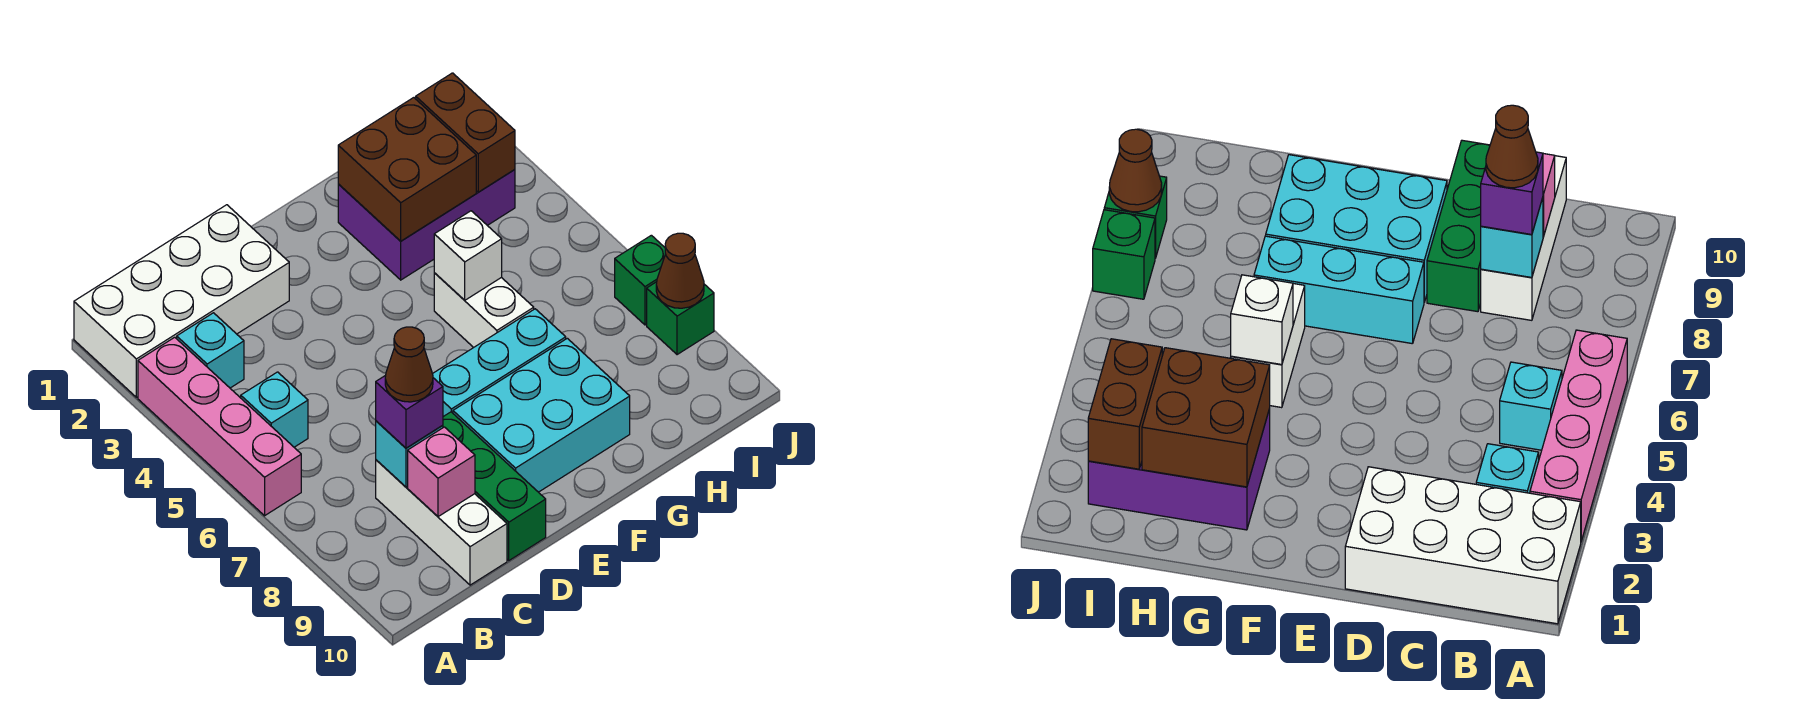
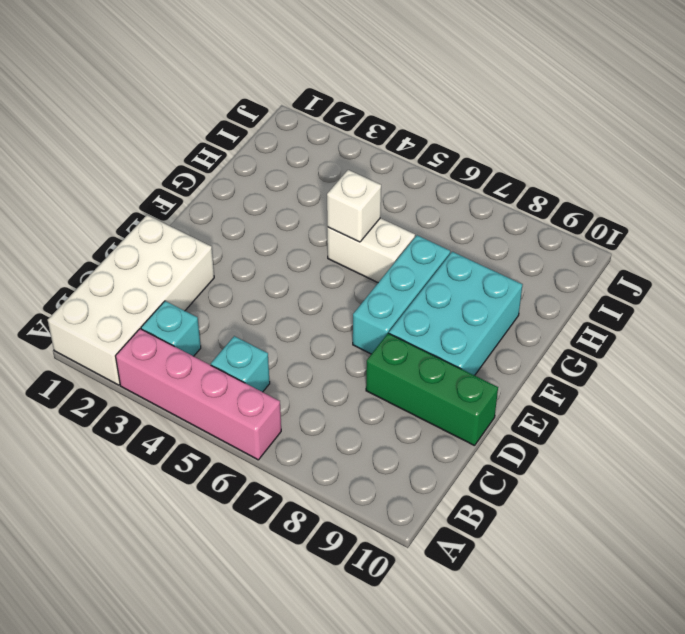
none -> white 1x3 brick [376,460,507,585]
none -> purple 2x3 brick [338,169,515,280]
none -> green 1x1 brick [615,235,666,325]

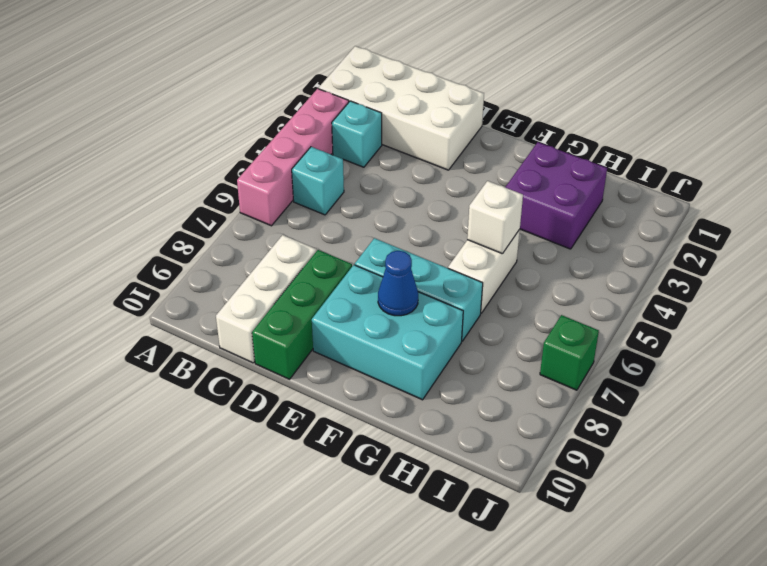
blue 1x1 cone [378,251,418,316] -> none
purple 2x2 brick [505,142,607,249] -> purple 2x3 brick [338,169,515,280]
none -> green 1x1 brick [647,282,714,355]
none -> cyan 1x1 brick [376,421,443,487]
none -> pink 1x1 brick [408,427,475,517]

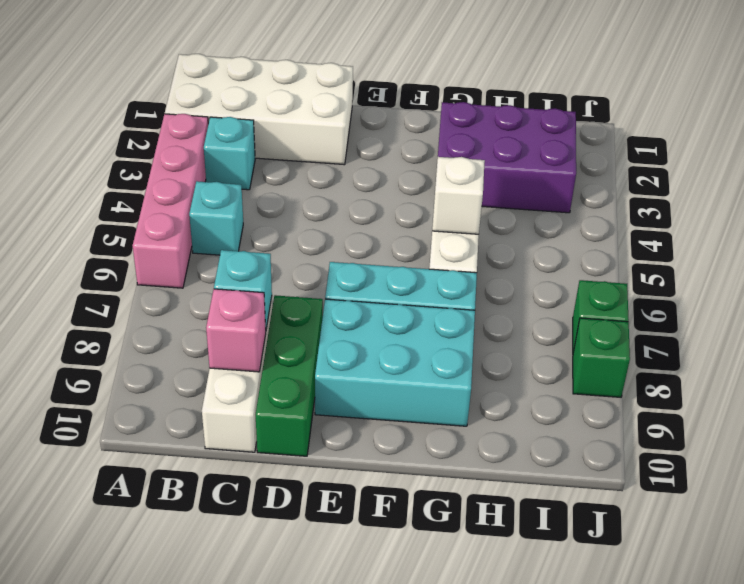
none -> brown 2x2 brick [338,98,476,241]
none -> brown 1x2 brick [416,73,515,192]
none -> brown 1x1 cone [656,233,704,308]

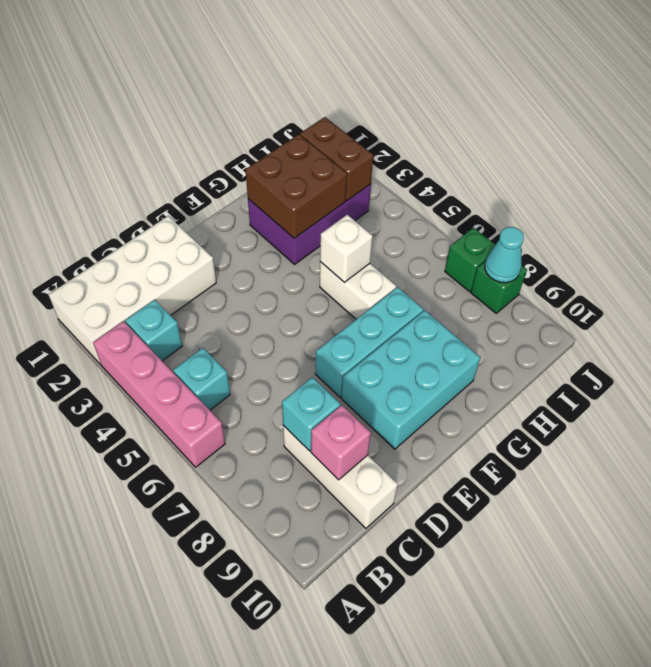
cyan 1x1 cone [485,227,524,283] -> brown 1x1 cone [656,233,704,308]
none -> green 1x3 brick [443,412,546,561]
none -> purple 1x1 brick [376,375,443,448]
none -> brown 1x1 cone [385,327,433,402]

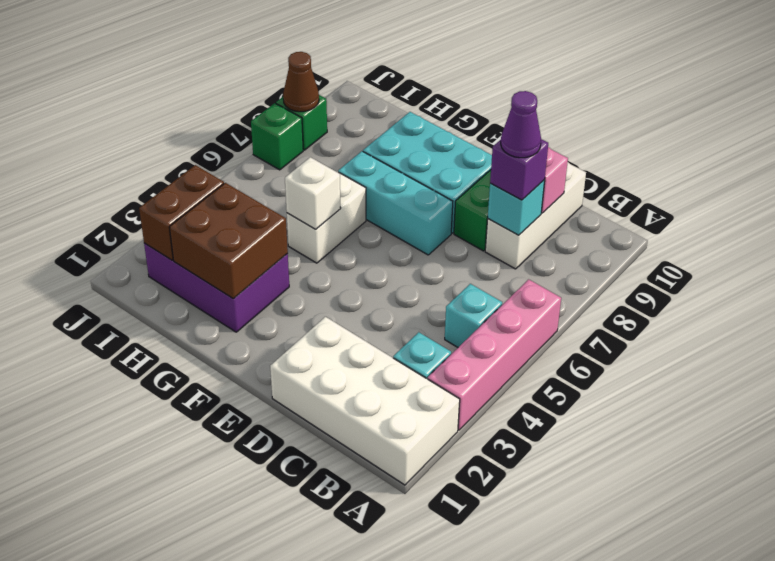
purple 1x1 cone [501,91,541,158] -> brown 1x1 cone [385,327,433,402]

